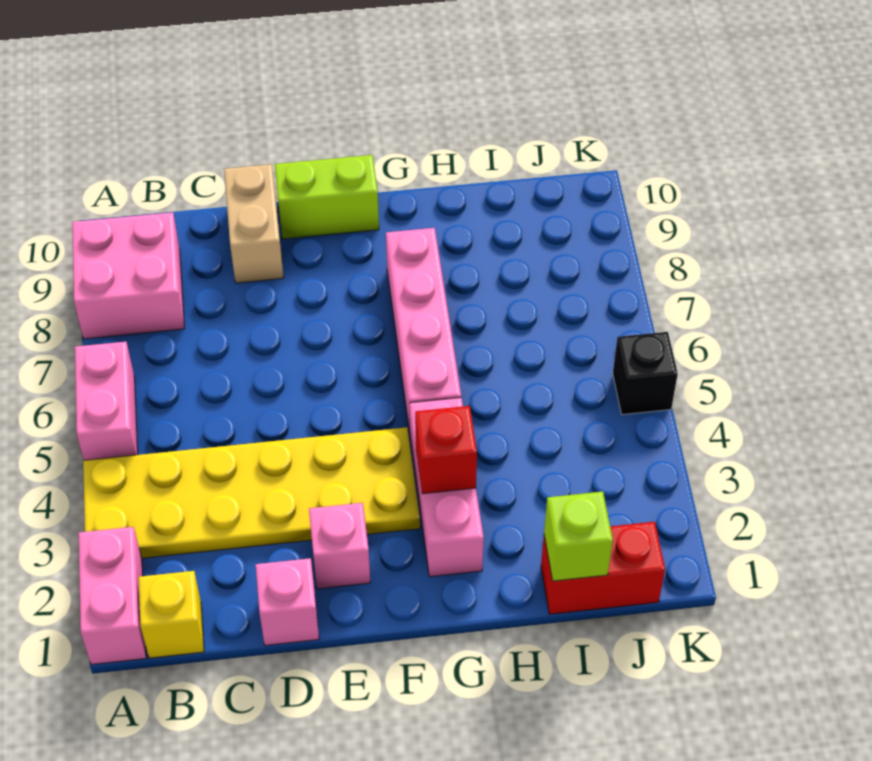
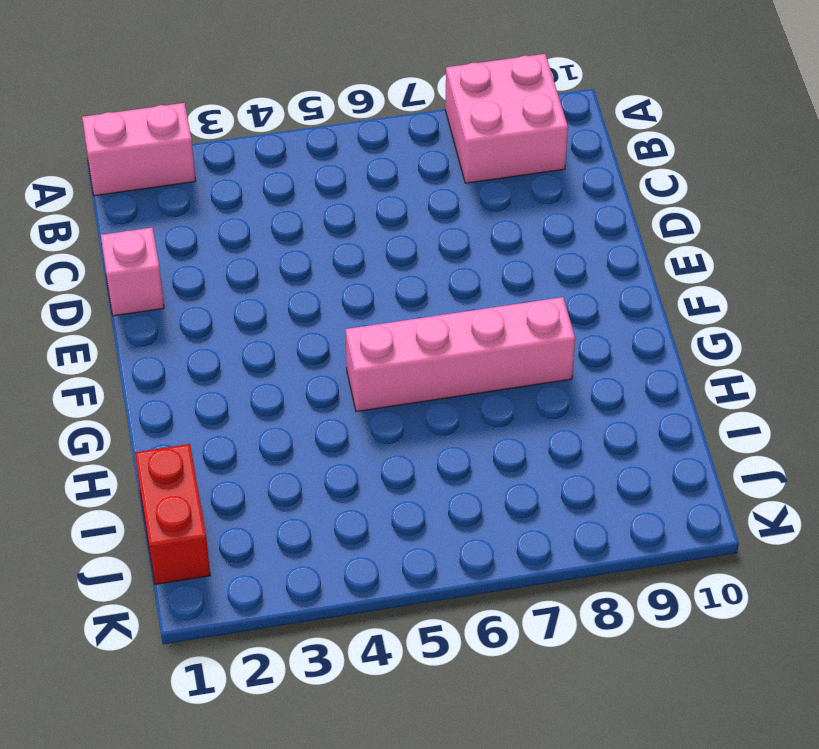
none -> yellow 2x6 plate [83,427,420,558]
none -> pink 1x2 brick [75,342,138,460]
none -> yellow 1x1 brick [139,571,204,658]

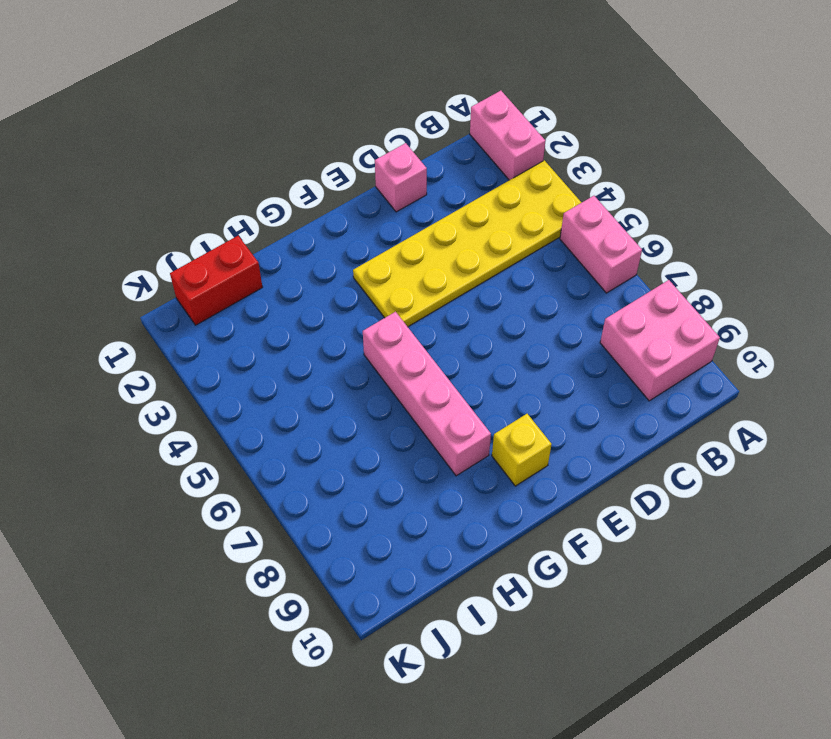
yellow 1x1 brick [492,414,552,486] -> yellow 1x1 brick moved to [139,571,204,658]
none -> tan 1x2 brick [224,164,284,283]
none -> pink 1x1 brick [309,503,370,589]
none -> lime 1x2 brick [275,155,379,239]

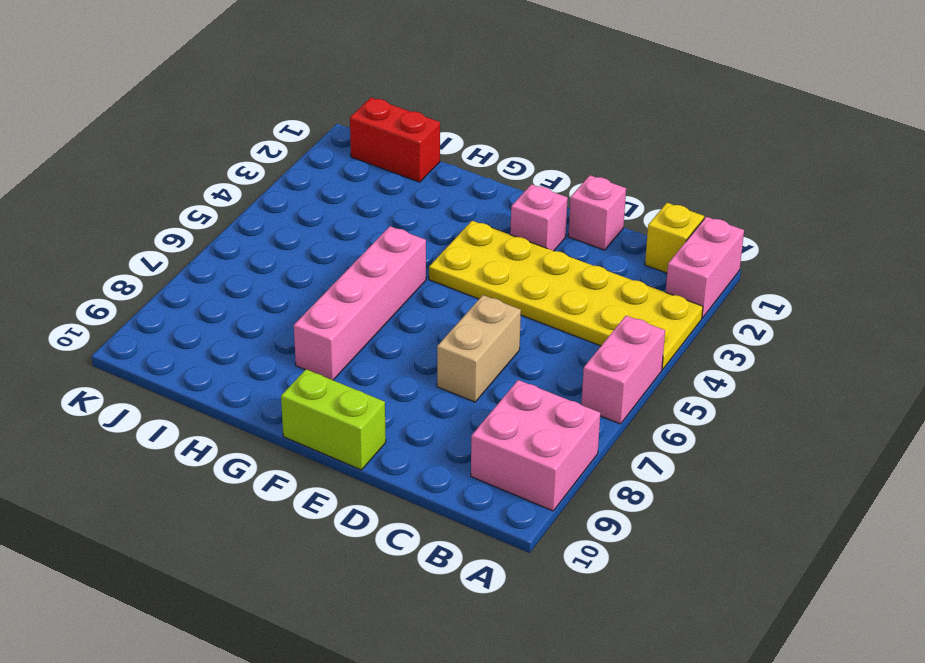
tan 1x2 brick [437,295,521,402] -> tan 1x2 brick moved to [224,164,284,283]
none -> pink 1x3 brick [410,398,484,577]
none -> black 1x1 brick [613,332,678,415]
none -> red 1x1 brick [415,406,477,494]

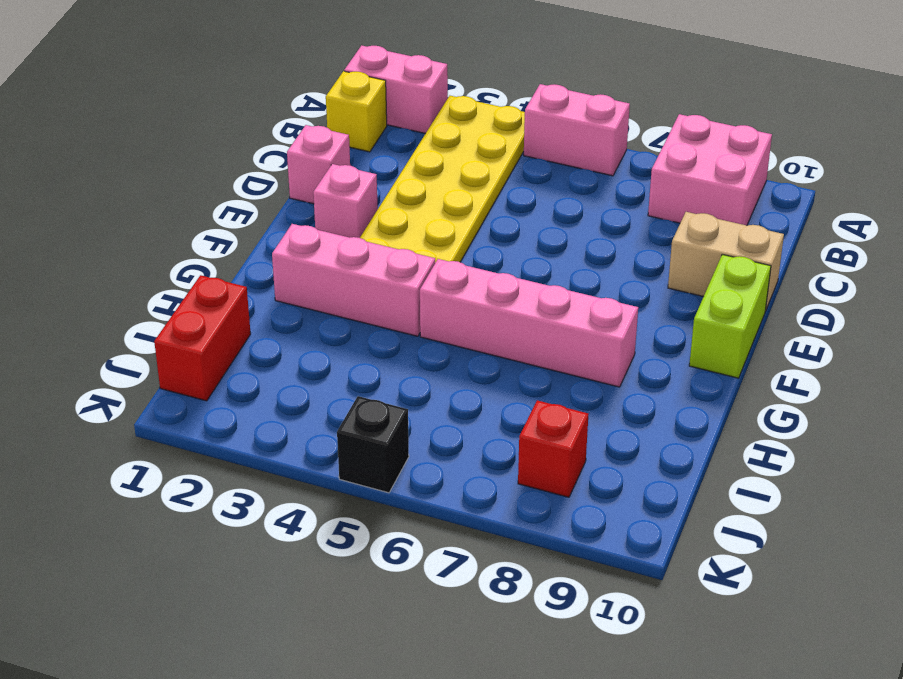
red 1x1 brick [518,400,588,497] -> red 1x1 brick moved to [415,406,477,494]
none -> lime 1x1 brick [544,491,613,581]

